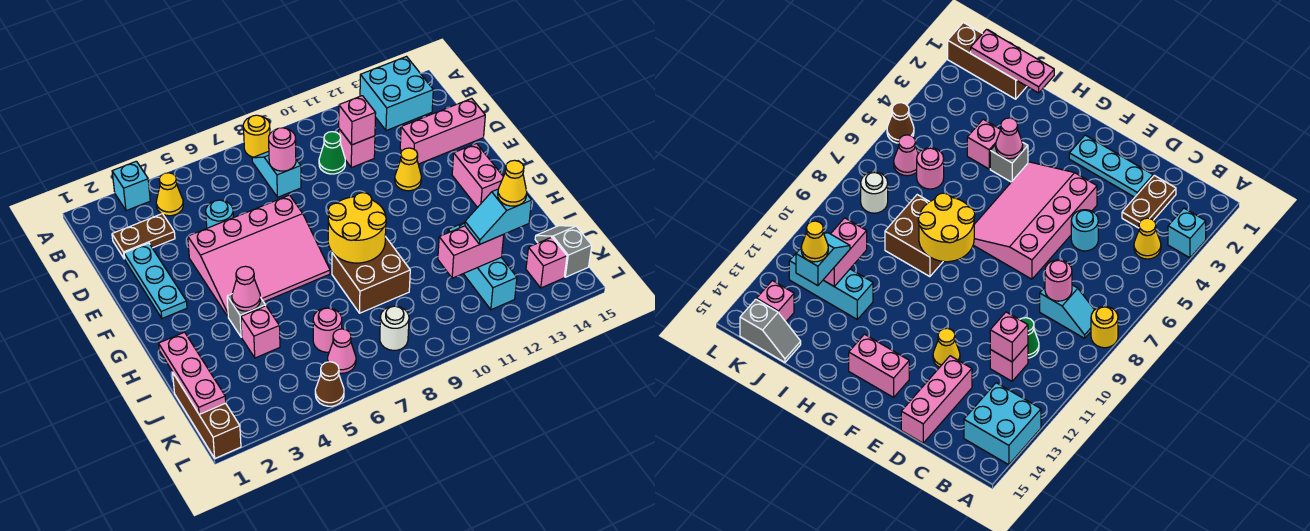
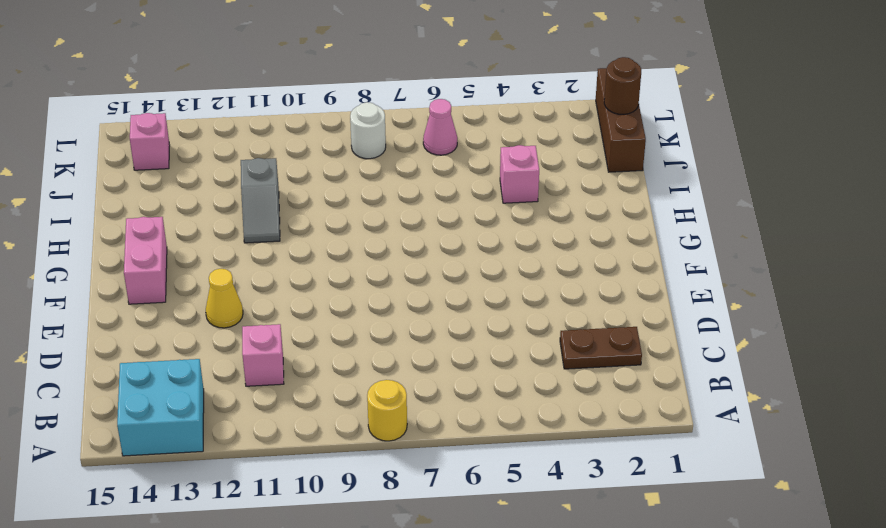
grey 1x2 slope [241,158,280,243] -> grey 1x2 slope moved to [535,226,592,277]
brown 1x1 round brick [604,57,641,114] -> pink 1x3 plate [159,332,226,415]
none -> cyan 1x1 brick [112,161,150,211]
none -> yellow 1x1 cone [156,173,183,216]
none -> cyan 1x2 slope [252,151,301,197]
none -> green 1x1 cone [319,132,345,174]

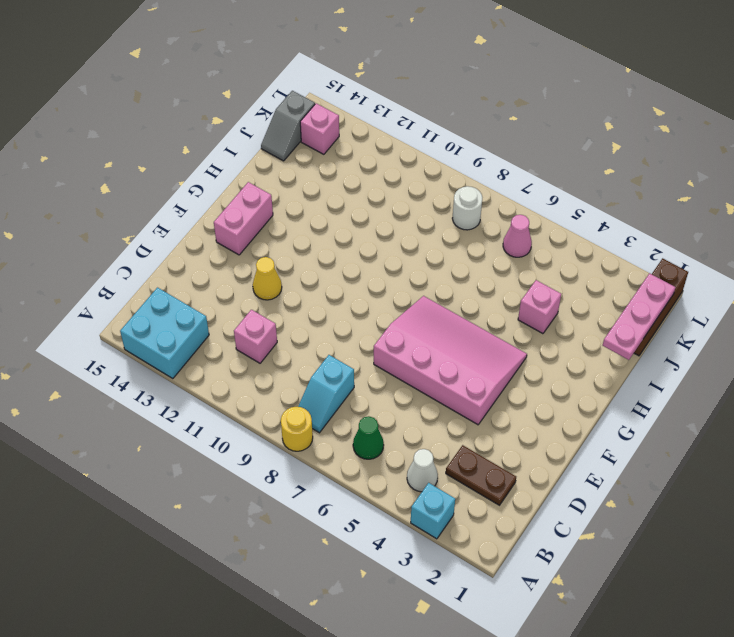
white 1x1 cone [407,449,438,492] -> yellow 1x1 cone [156,173,183,216]
green 1x1 cone [353,416,384,459] -> green 1x1 cone moved to [319,132,345,174]
none -> cyan 1x3 plate [124,243,187,318]
none -> cyan 1x1 round brick [206,200,233,228]
none -> pink 1x3 brick [400,98,485,164]
none -> grey 1x1 brick [227,294,266,337]

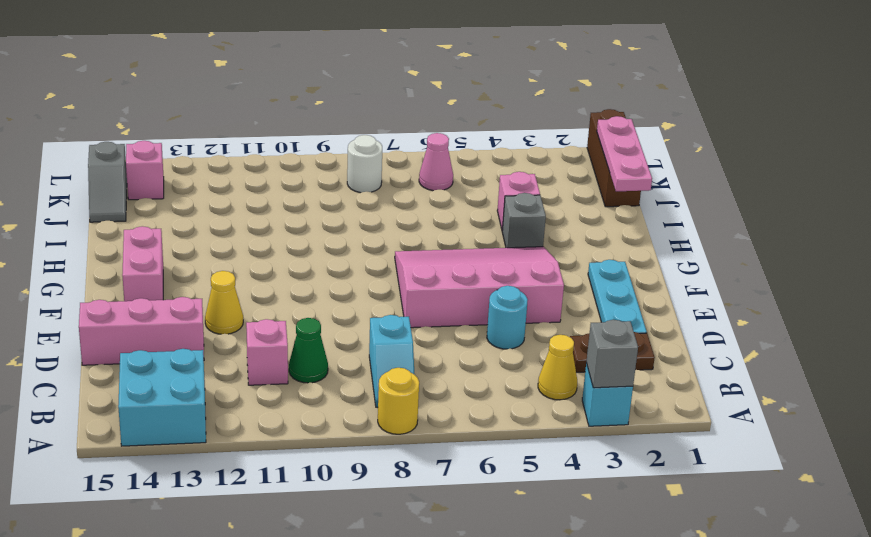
grey 1x1 brick [586,320,638,388] -> none
none -> brown 2x2 brick [332,237,410,313]
none -> cyan 1x3 brick [448,223,517,310]
none -> pink 1x1 round brick [313,308,342,352]
none -> brown 1x1 cone [315,362,344,406]

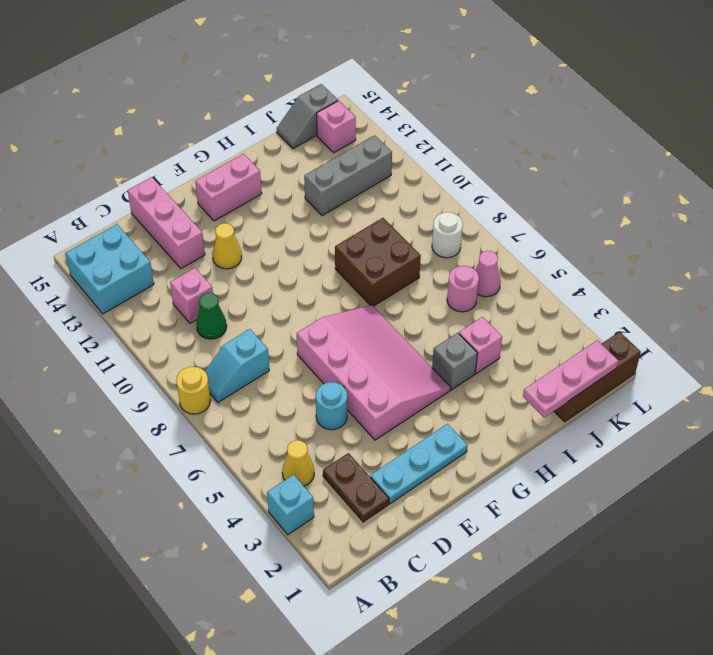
grey 1x3 brick [304,135,392,216] -> cyan 1x3 brick [448,223,517,310]
none -> brown 1x1 cone [315,362,344,406]
none -> pink 1x1 round brick [269,128,296,171]
none -> pink 1x1 brick [339,96,376,145]
none -> yellow 2x2 round brick [328,193,386,263]

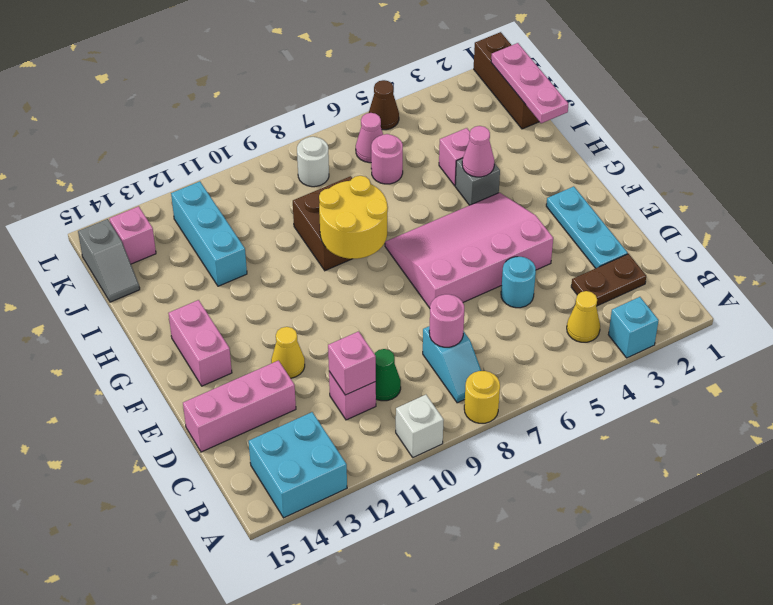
white 1x1 brick [396,395,444,457] -> none
none -> pink 1x2 brick [438,226,504,278]
none -> cyan 1x2 slope [465,189,532,244]
none -> yellow 1x1 cone [498,160,527,206]

